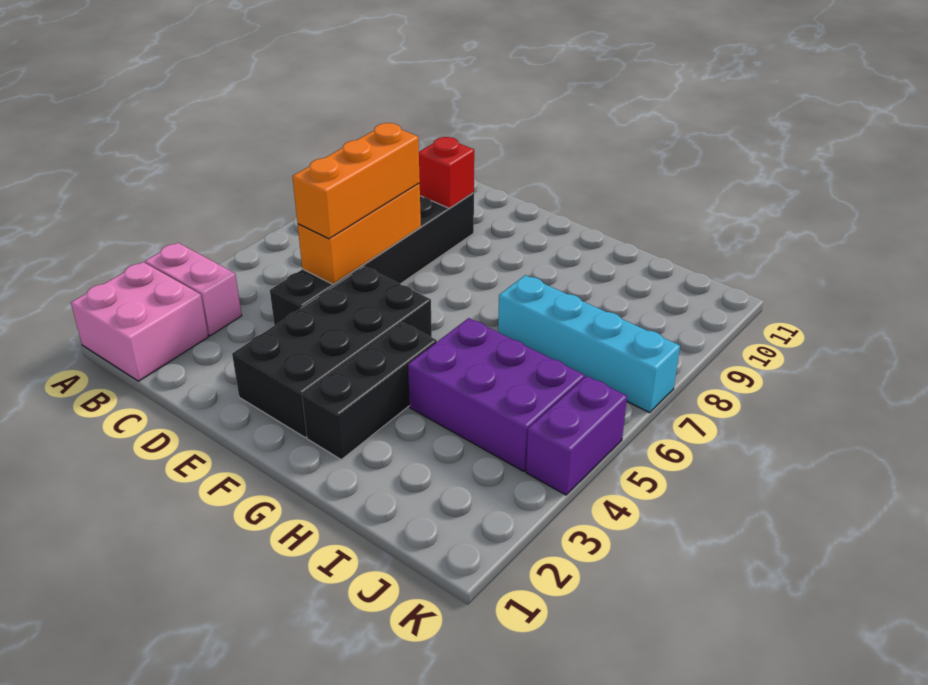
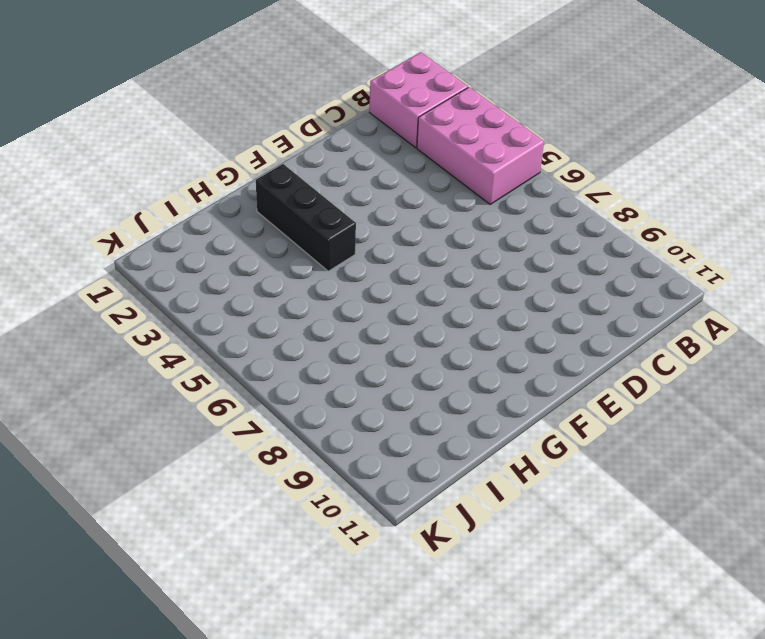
pink 2x3 brick [417,87,544,204] -> pink 1x2 brick [145,243,242,336]
none -> black 1x6 brick [270,193,474,325]
none -> black 2x4 brick [232,267,432,437]

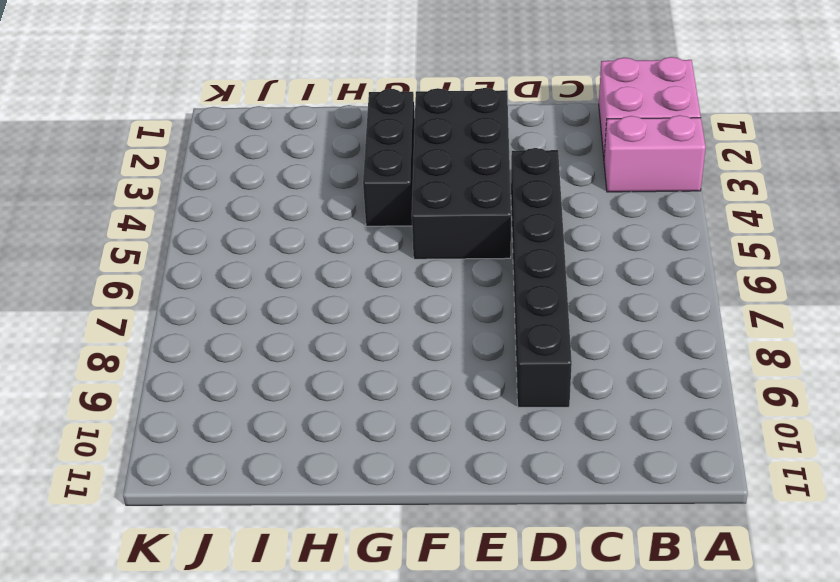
none -> purple 2x3 brick [408,318,585,471]
none -> cyan 1x4 brick [498,275,680,413]

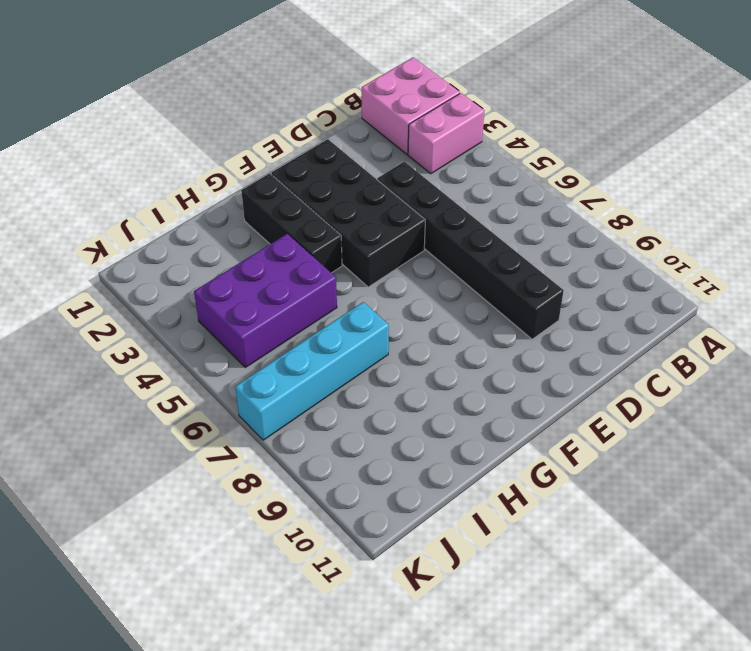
none -> purple 1x2 brick [526,376,627,495]
none -> orange 1x3 brick [298,184,421,284]

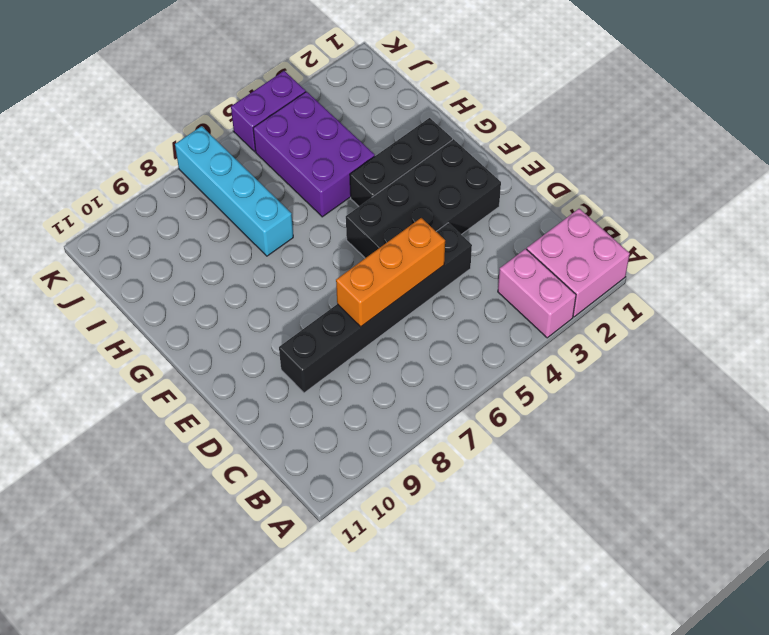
none -> red 1x1 brick [419,137,474,208]
none -> orange 1x3 brick [292,123,420,239]

